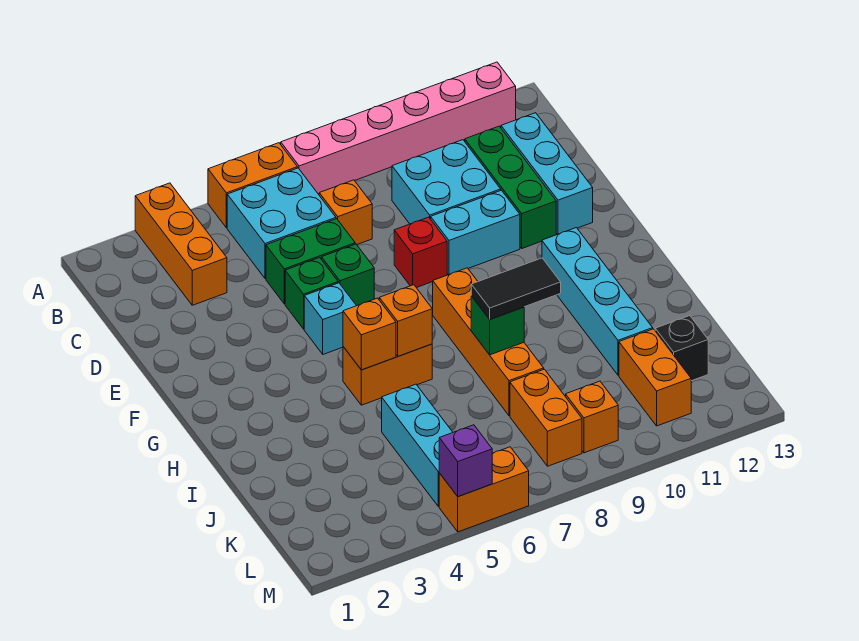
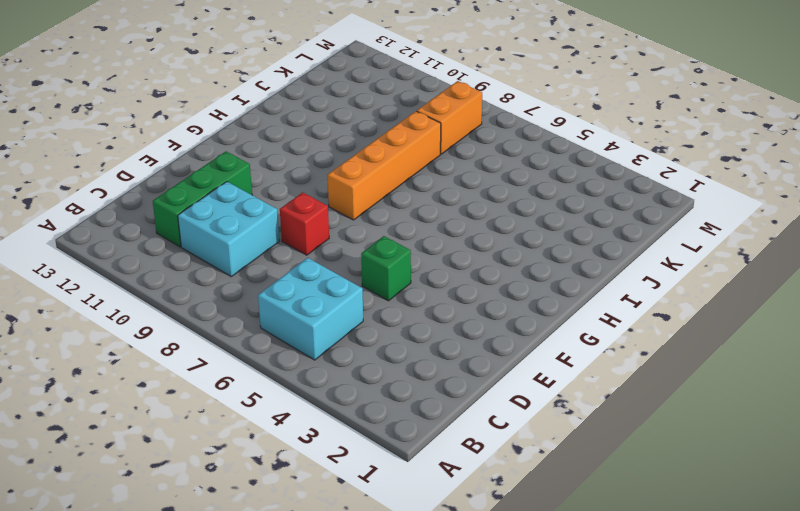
none -> orange 1x3 brick [135,183,227,305]
none -> orange 1x2 brick [208,143,297,228]
none -> pink 1x6 brick [281,62,516,194]

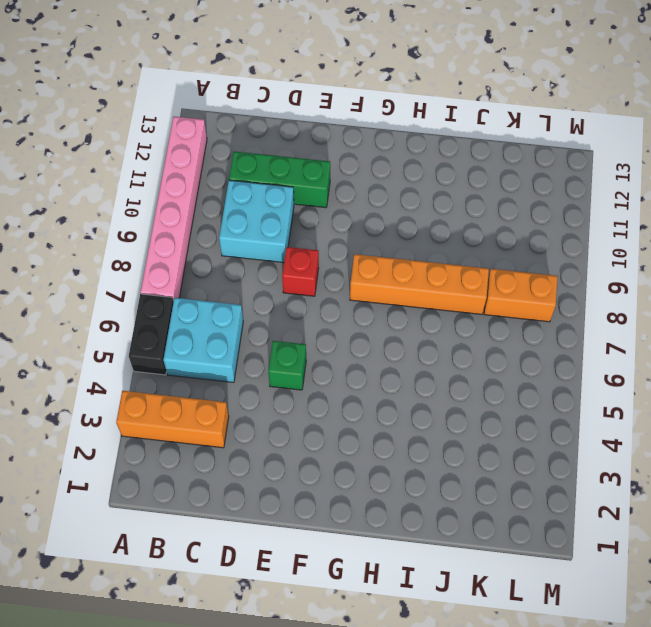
black 1x2 brick [129,294,174,375] -> orange 1x2 brick [208,143,297,228]
none -> orange 1x1 brick [319,180,372,244]
none -> cyan 1x3 brick [501,113,593,234]
none -> green 1x2 brick [266,219,355,304]

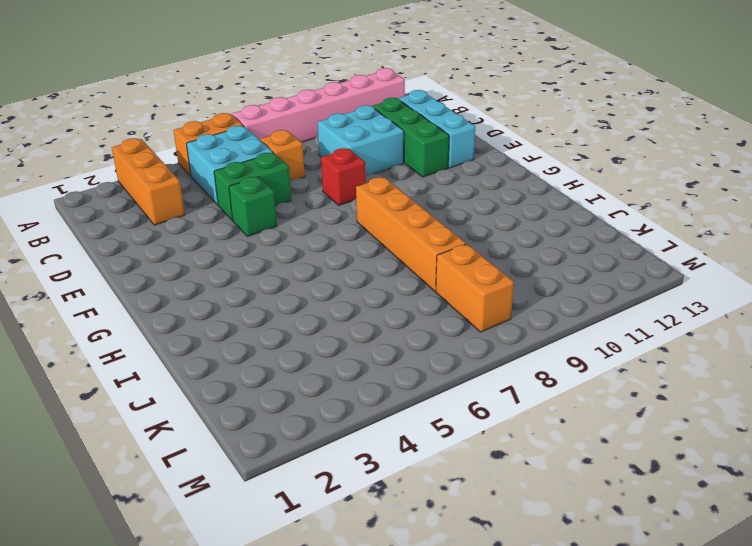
none -> green 1x1 brick [322,244,374,306]
none -> cyan 1x2 brick [431,190,520,275]
none -> cyan 1x1 brick [304,283,356,354]

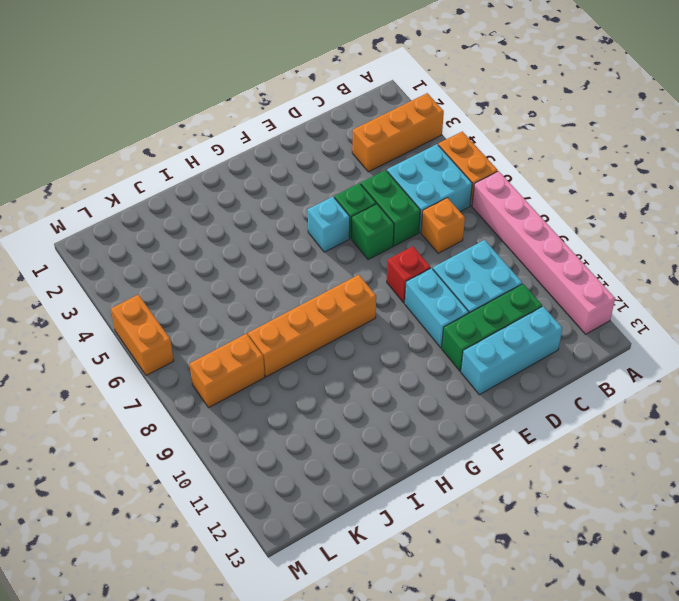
none -> cyan 1x4 brick [542,228,653,375]
none -> orange 1x2 brick [343,344,432,405]
none -> cyan 1x3 brick [382,384,453,507]

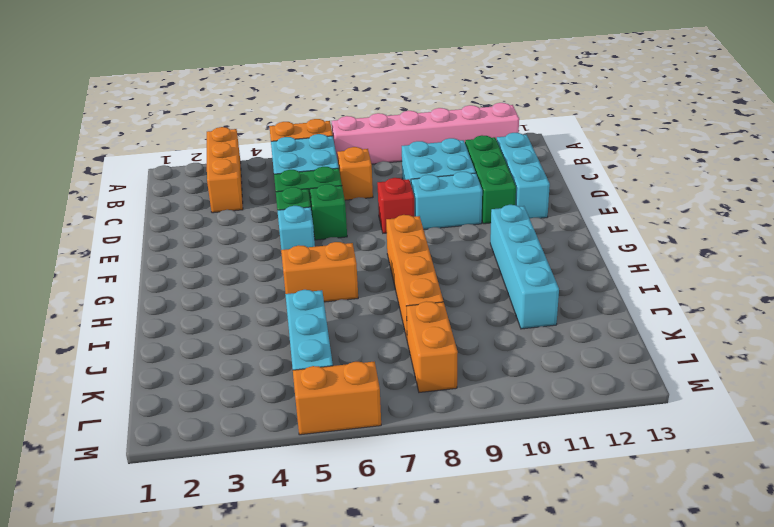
none -> orange 1x2 brick [619,329,691,426]
none -> black 1x1 brick [655,316,708,381]
none -> orange 1x1 brick [566,381,618,453]

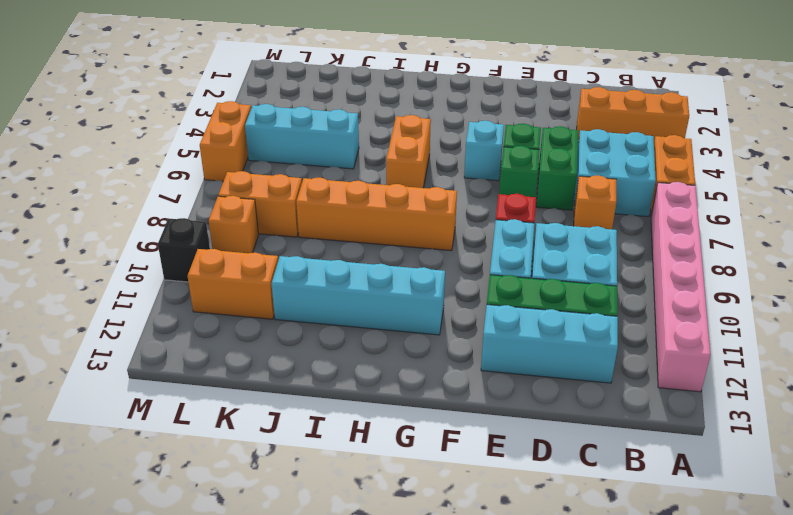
black 1x1 brick [158,218,210,282] -> black 1x1 brick moved to [655,316,708,381]
none -> orange 1x1 brick [343,298,396,370]
none -> orange 1x1 brick [379,285,432,356]
none -> green 1x1 brick [471,296,524,355]

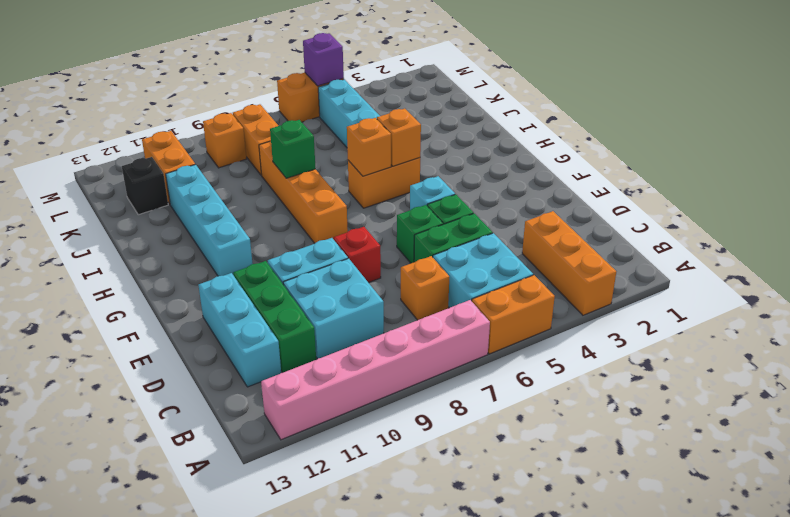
none -> black 1x2 tile [471,258,561,319]

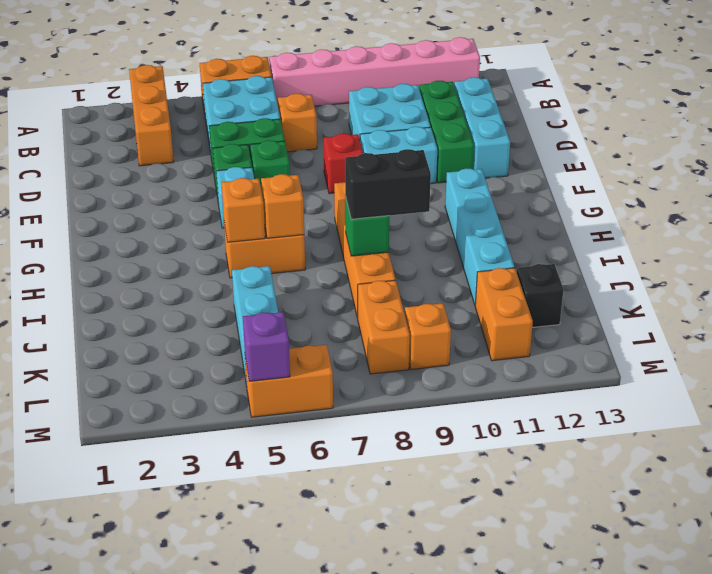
black 1x2 brick [345,149,431,219] -> black 1x2 tile [471,258,561,319]

